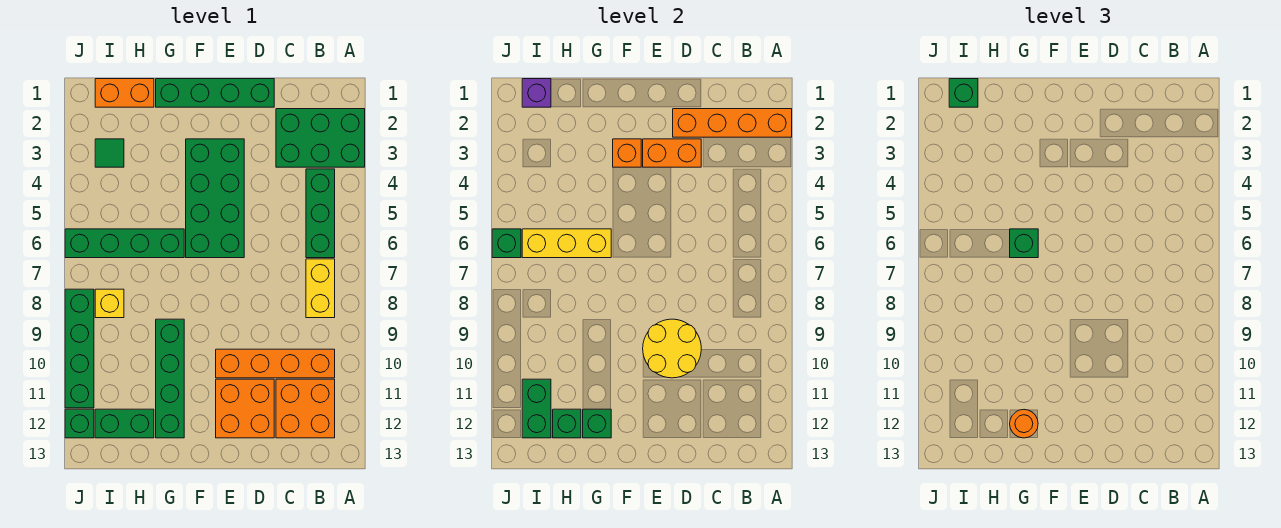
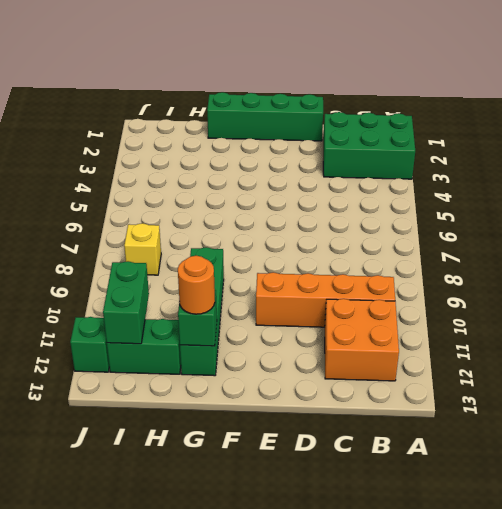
none -> green 1x3 brick [306,169,335,258]
none -> yellow 1x2 brick [306,259,335,318]
none -> orange 2x2 brick [216,379,274,438]

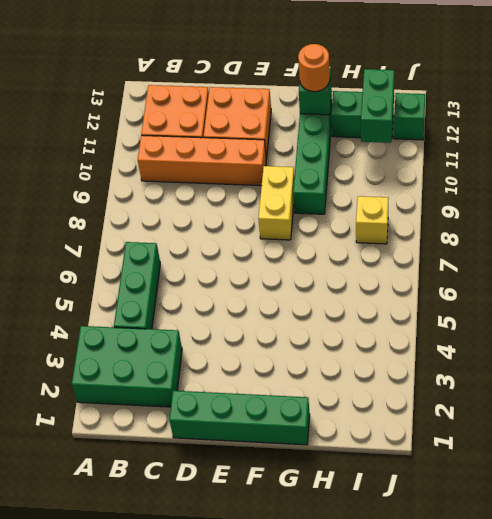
yellow 1x2 brick [258,166,294,240] -> yellow 1x2 brick moved to [306,259,335,318]
none -> green 2x4 brick [186,139,244,258]
none -> green 1x4 brick [65,229,184,258]
none -> orange 1x2 brick [95,79,154,107]

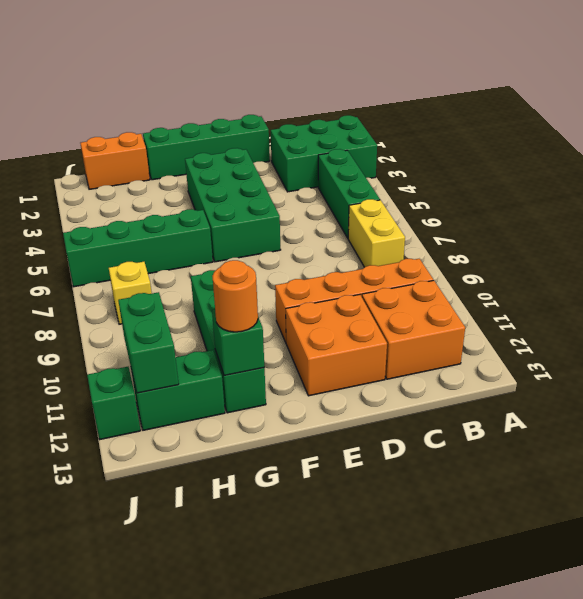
none -> green 1x1 tile [95,139,124,167]
none -> green 1x4 brick [65,289,94,408]
none -> orange 1x4 brick [673,109,792,137]

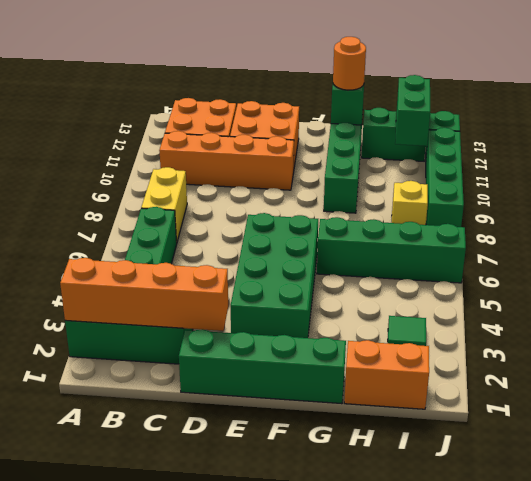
none -> orange 1x2 brick [643,139,701,167]
none -> yellow 2x2 round brick [643,319,701,378]
none -> orange 1x1 brick [613,139,641,167]

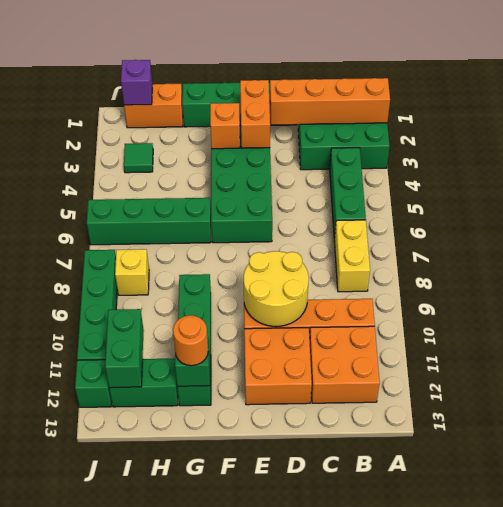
orange 1x2 brick [240,80,270,148] -> orange 1x2 brick turned to [643,139,701,167]
none -> yellow 1x3 brick [522,229,611,258]
none -> green 1x1 brick [553,409,581,438]
none -> green 1x1 brick [492,229,521,258]

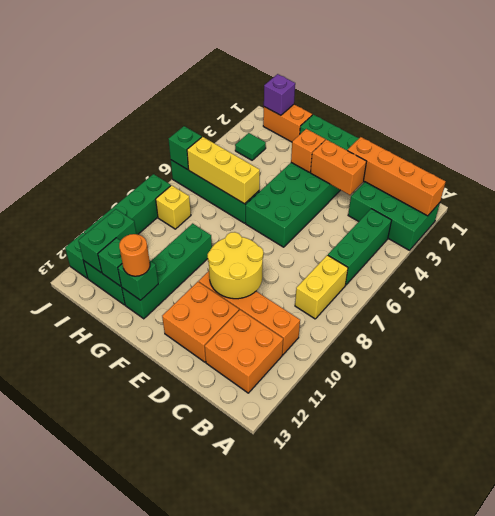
none -> green 1x1 brick [1010,229,1038,258]
none -> green 1x1 brick [949,79,978,107]

